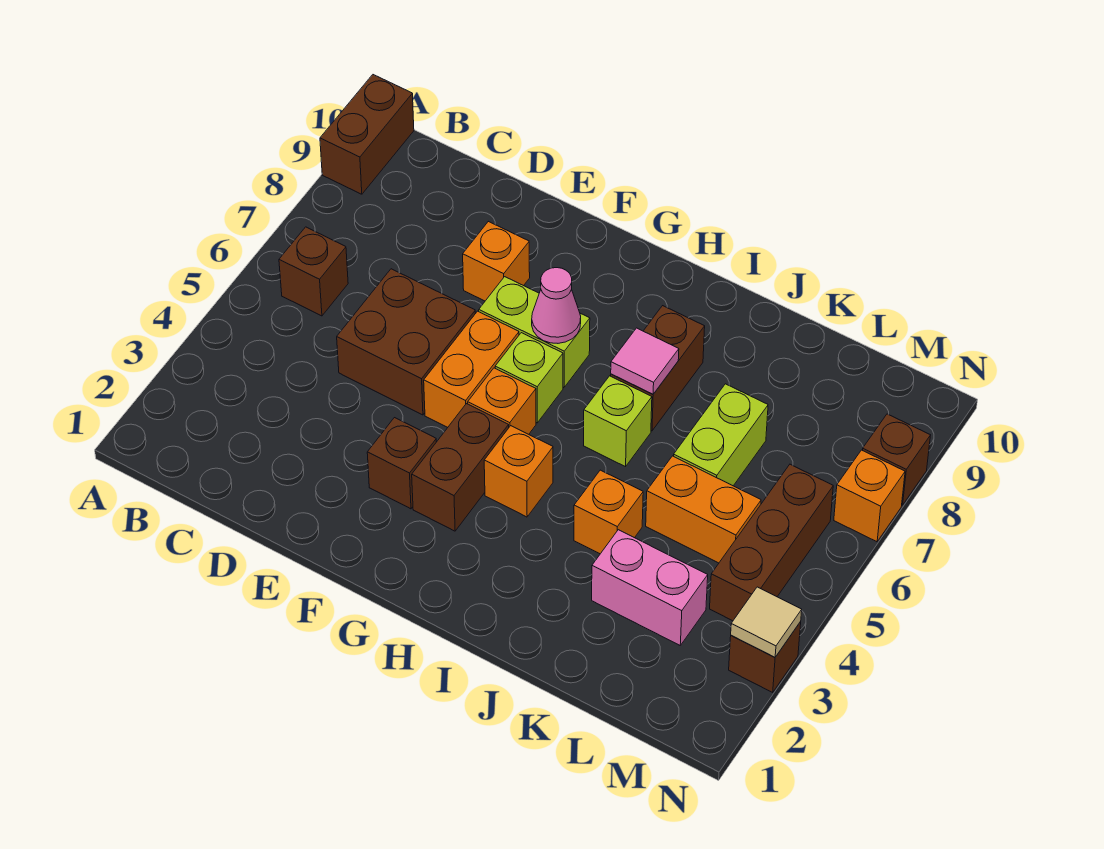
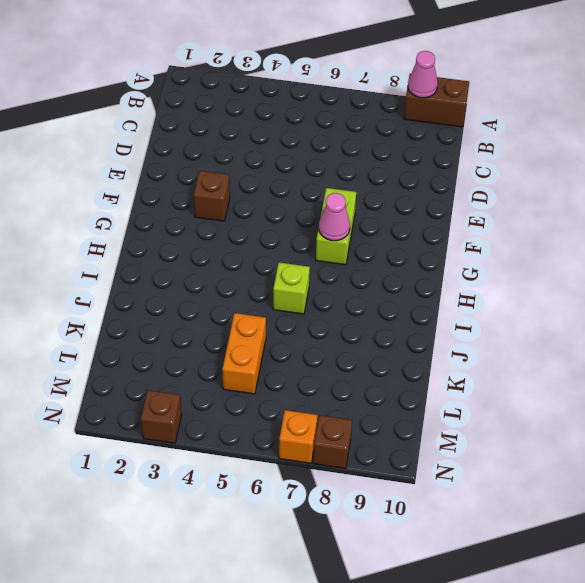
pink 1x1 cone [408,51,438,98] -> none
none -> brown 1x1 brick [279,227,348,316]
none -> brown 2x2 brick [337,269,475,415]
none -> orange 1x1 brick [463,221,530,301]

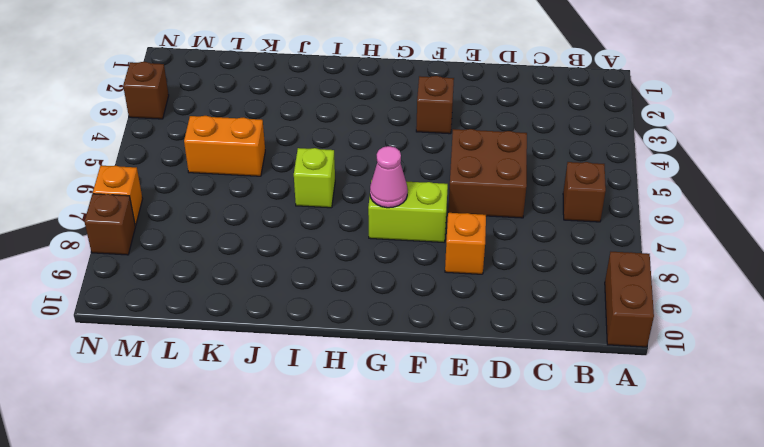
none -> orange 1x2 brick [424,311,519,427]
none -> brown 1x2 brick [412,404,509,531]
none -> orange 1x1 brick [468,368,536,434]

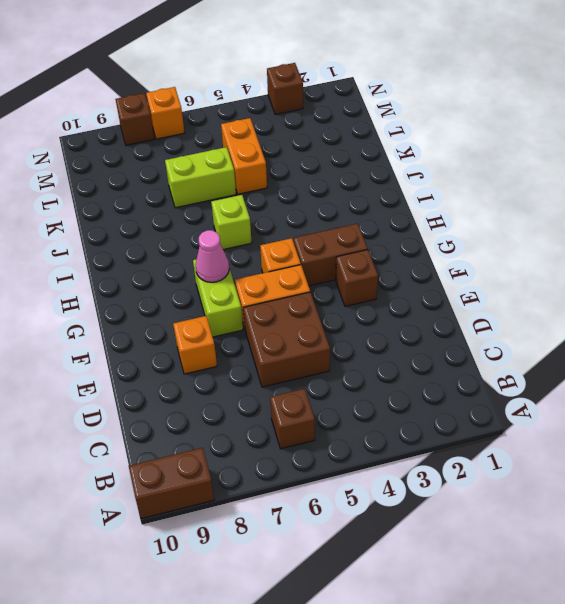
none -> lime 1x1 brick [495,333,563,423]
none -> orange 1x1 brick [484,426,553,517]
none -> brown 1x2 brick [611,306,705,431]

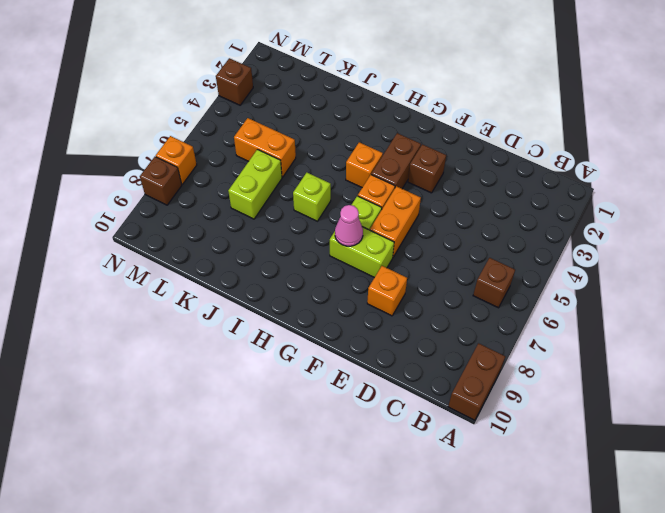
none -> brown 2x2 brick [337,269,475,415]
none -> brown 1x2 brick [611,306,705,431]
none -> orange 1x1 brick [574,470,643,554]

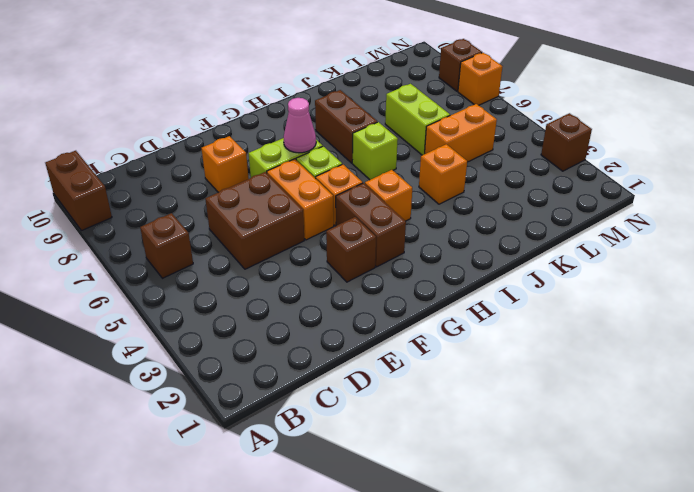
none -> pink 1x2 brick [592,530,708,645]
none -> brown 1x3 brick [710,464,833,621]
none -> pink 1x1 tile [611,328,679,394]

